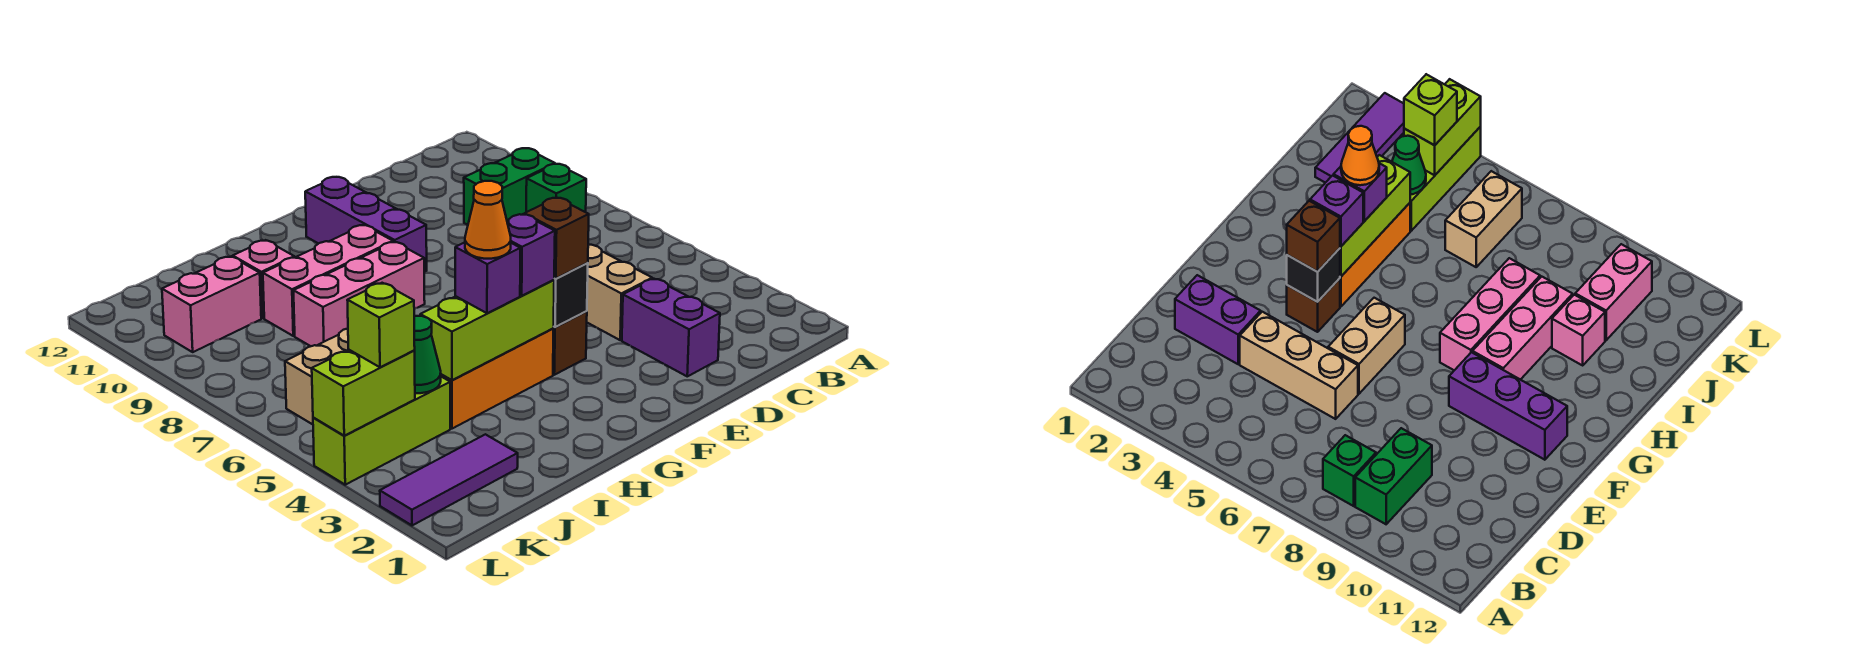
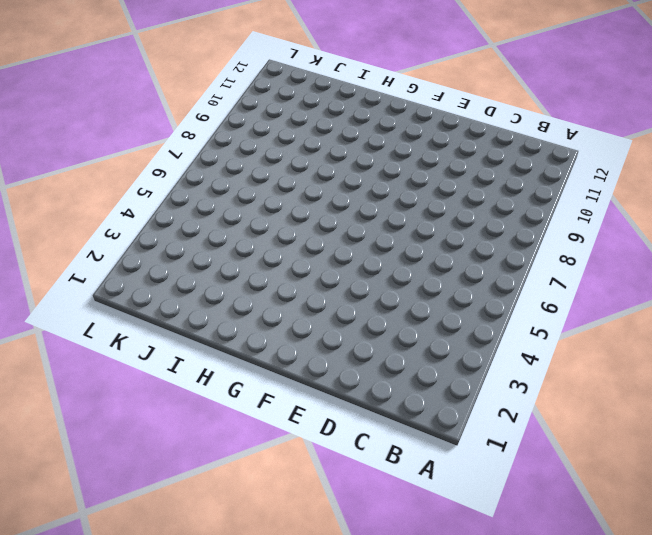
none -> green 1x1 brick [526,164,586,212]
none -> green 1x2 brick [464,148,555,225]
none -> purple 1x2 brick [622,279,720,376]

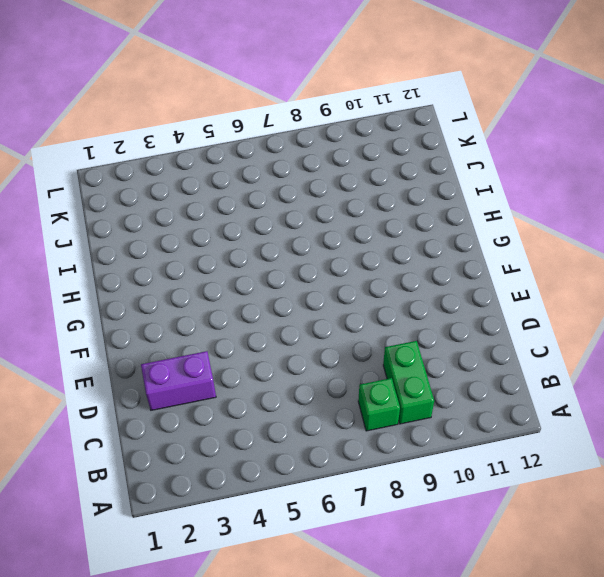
none -> tan 1x3 brick [587,245,652,340]
none -> tan 1x2 brick [1328,298,1405,394]
none -> brown 1x1 brick [553,311,587,375]

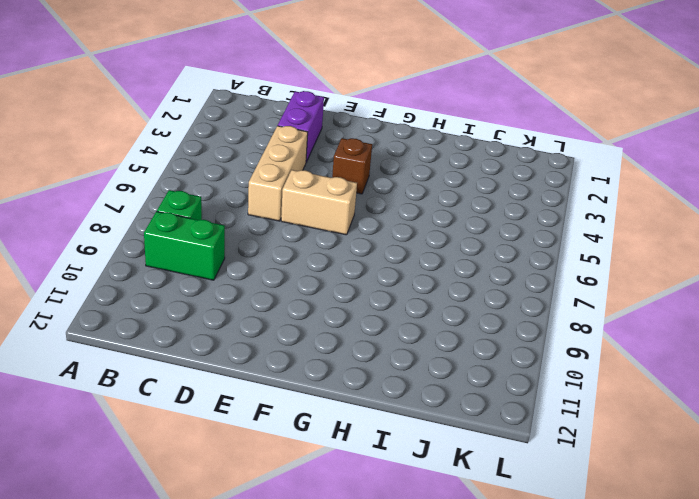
none -> purple 1x3 brick [305,177,427,272]
none -> orange 1x3 brick [441,329,554,429]
none -> pink 1x3 brick [293,242,425,346]

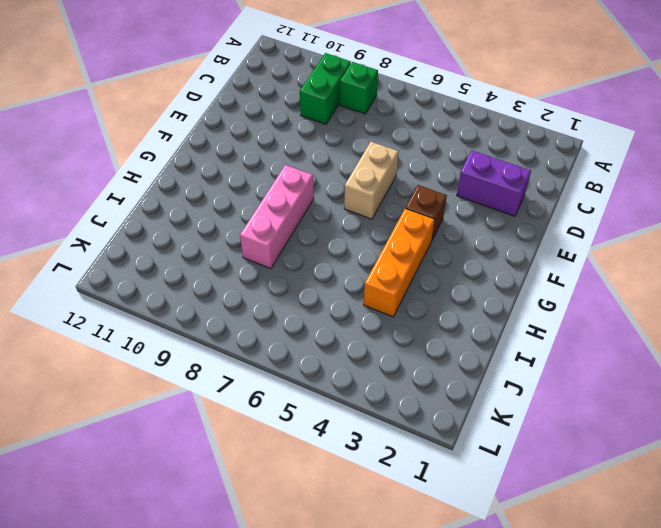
none -> tan 1x3 brick [587,245,652,340]
none -> purple 1x3 brick [305,177,427,272]
none -> pink 1x3 brick [263,225,393,336]

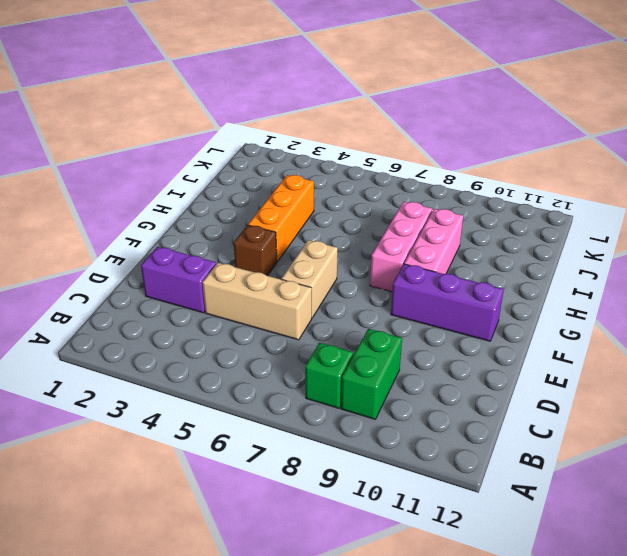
none -> pink 1x1 brick [233,240,294,318]
none -> purple 1x3 tile [380,434,518,526]
none -> lime 1x3 brick [313,377,450,485]

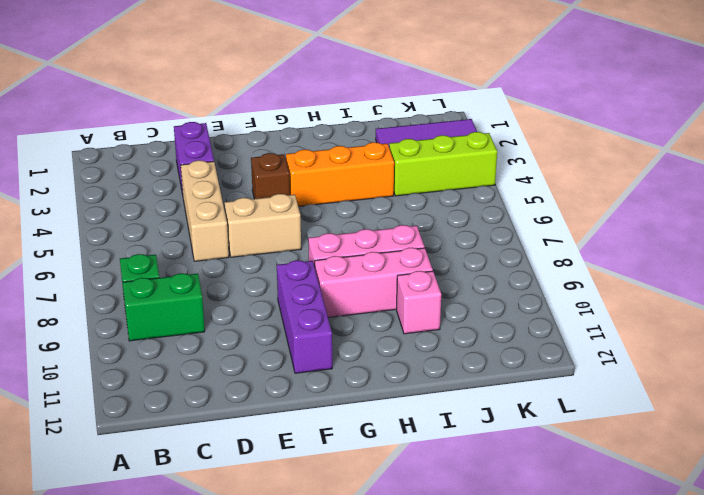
none -> tan 1x2 brick [285,329,349,424]
none -> pink 1x2 brick [162,257,261,352]
none -> black 1x1 brick [554,263,588,327]

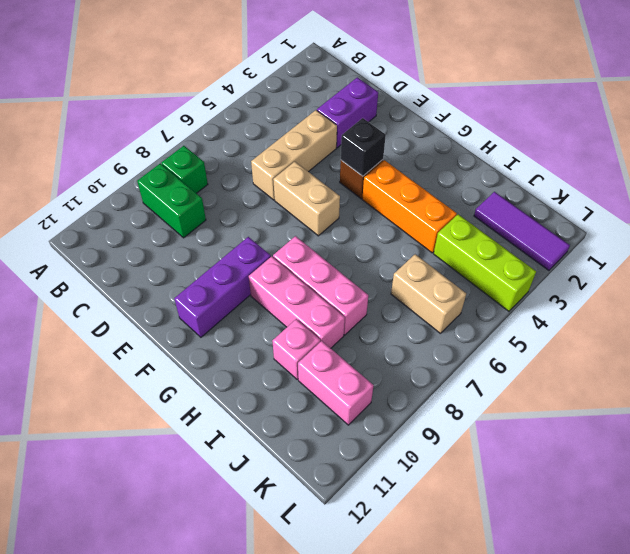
none -> lime 1x3 brick [420,280,554,380]
none -> green 1x1 cone [414,316,441,393]
none -> lime 1x2 brick [312,350,415,436]

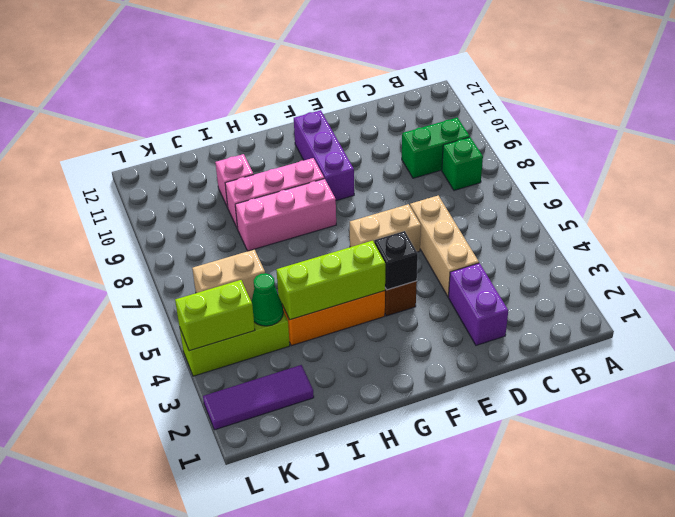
none -> pink 1x2 brick [162,257,261,352]
none -> brown 1x1 brick [525,197,589,279]
none -> purple 1x1 brick [507,214,555,296]

